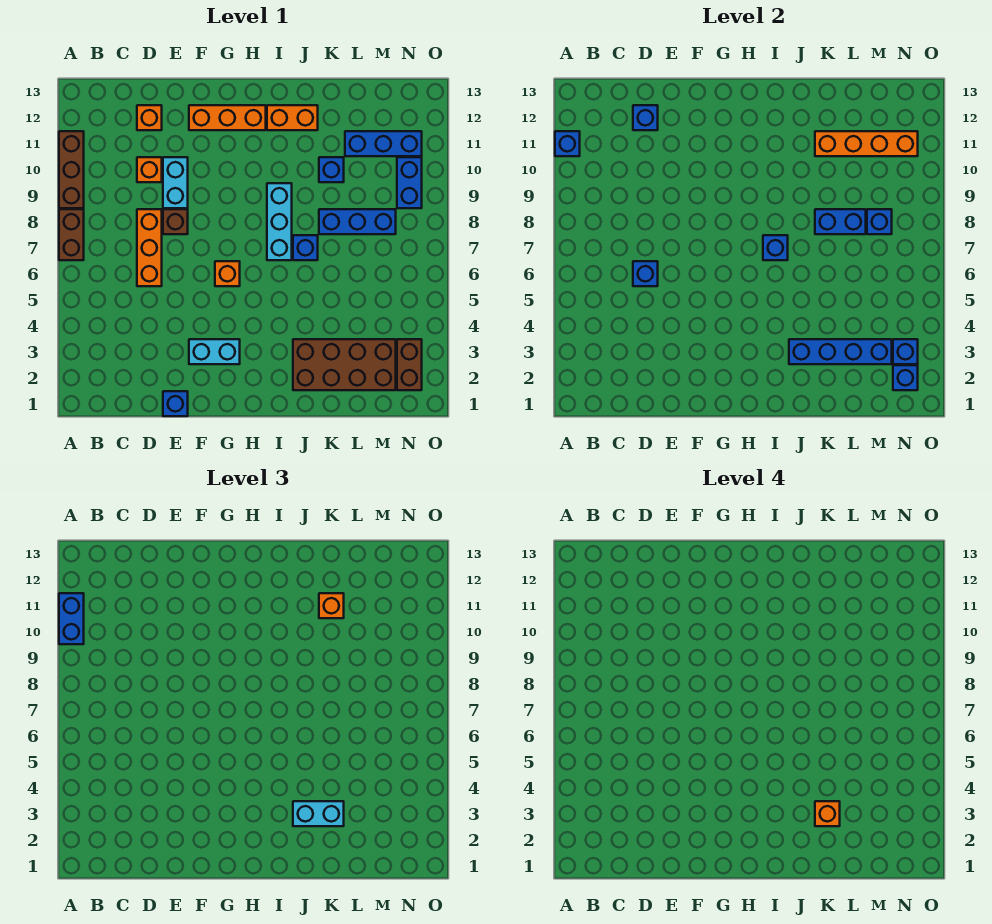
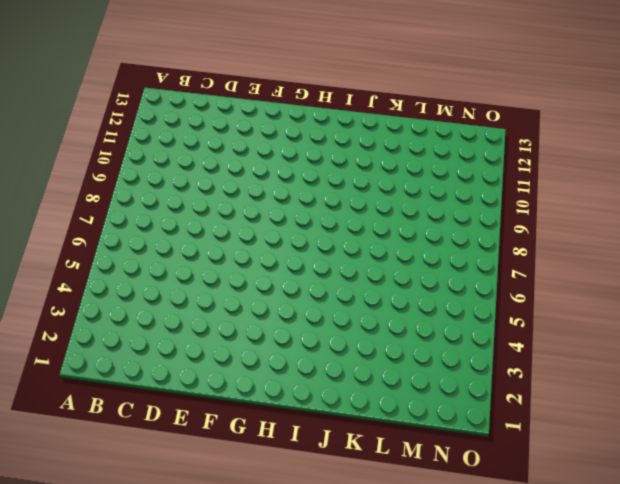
none -> brown 1x2 brick [59,209,84,260]
none -> brown 1x3 brick [59,131,84,208]
none -> orange 1x3 brick [137,209,162,286]
none -> orange 1x1 brick [137,157,162,182]

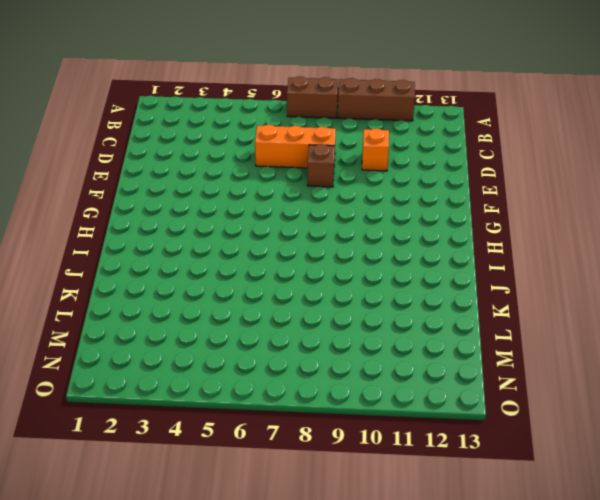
none -> orange 1x1 brick [137,105,162,130]
none -> blue 1x1 brick [163,391,188,416]
none -> cyan 1x2 brick [163,157,188,208]
none -> cyan 1x2 brick [189,339,240,364]

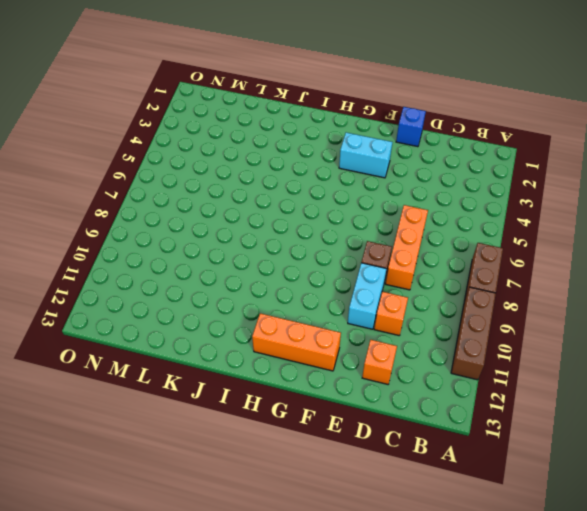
none -> orange 1x1 brick [215,261,240,286]
none -> cyan 1x3 brick [267,183,292,260]
none -> orange 1x2 brick [267,105,318,130]
none -> brown 2x4 brick [293,339,396,390]

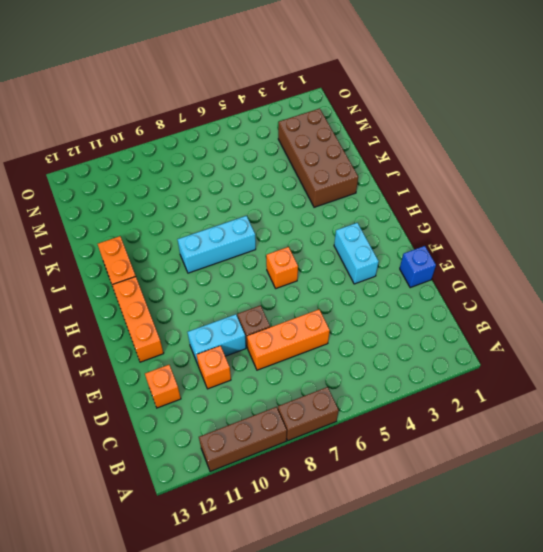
none -> blue 1x1 brick [293,235,318,260]
none -> blue 1x3 brick [319,209,396,234]
none -> blue 1x1 brick [319,157,344,182]
none -> blue 1x3 brick [345,131,422,156]

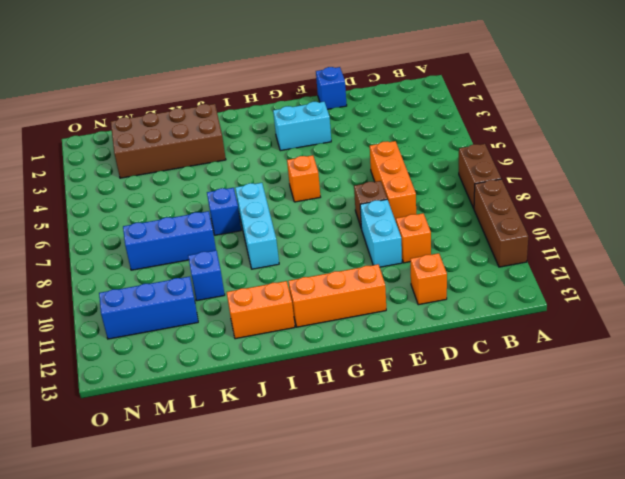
none -> brown 1x2 brick [397,339,422,390]
none -> blue 1x2 brick [397,157,422,208]
none -> blue 1x1 brick [555,131,580,156]
none -> blue 1x1 brick [633,261,658,286]

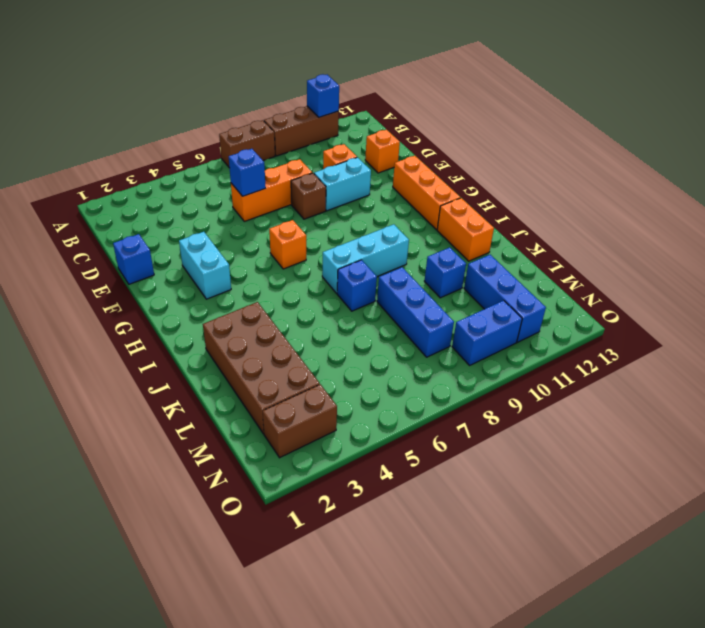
none -> blue 1x1 brick [633,105,658,130]
none -> blue 1x1 brick [763,235,788,260]
none -> blue 1x4 brick [789,339,892,364]
none -> blue 1x2 brick [815,209,866,234]

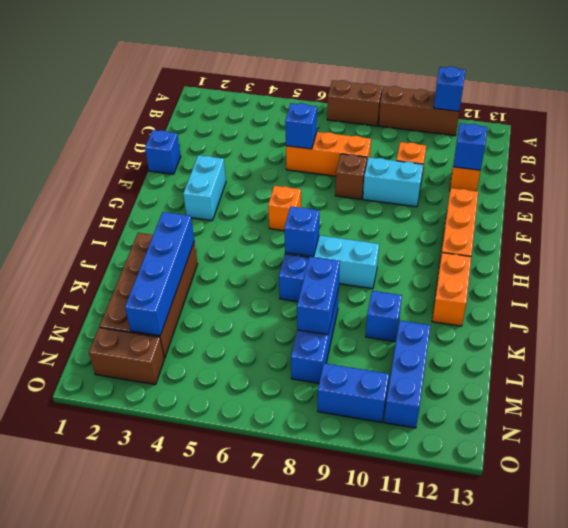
none -> orange 1x4 brick [815,131,918,156]
none -> blue 1x1 brick [867,209,892,234]
none -> blue 1x1 brick [893,365,918,390]
none -> blue 1x1 brick [893,339,918,364]

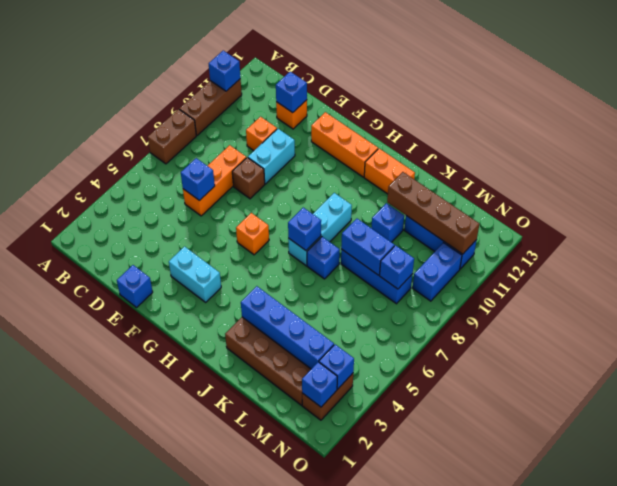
brown 1x4 brick [387,172,480,254] -> orange 1x4 brick [815,131,918,156]
none -> blue 1x2 brick [59,593,84,644]
none -> cyan 1x2 brick [293,801,344,826]
none -> orange 1x1 brick [319,593,344,618]
none -> orange 1x1 brick [815,801,840,826]

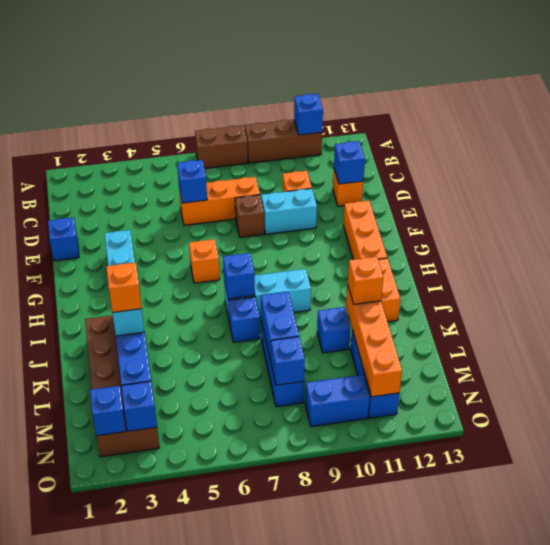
none -> blue 1x2 brick [59,593,84,644]

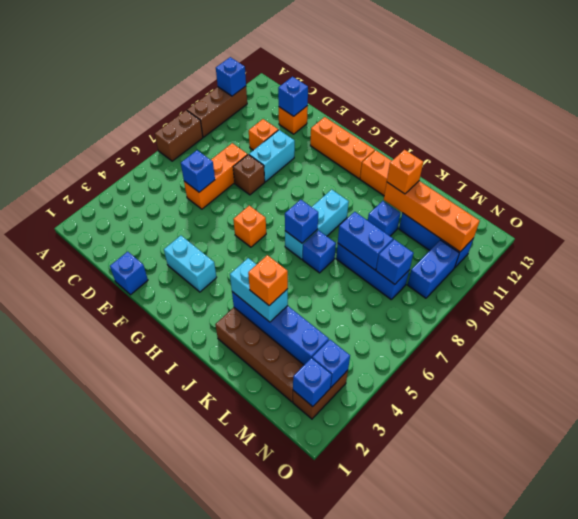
none -> blue 1x2 brick [59,593,84,644]

